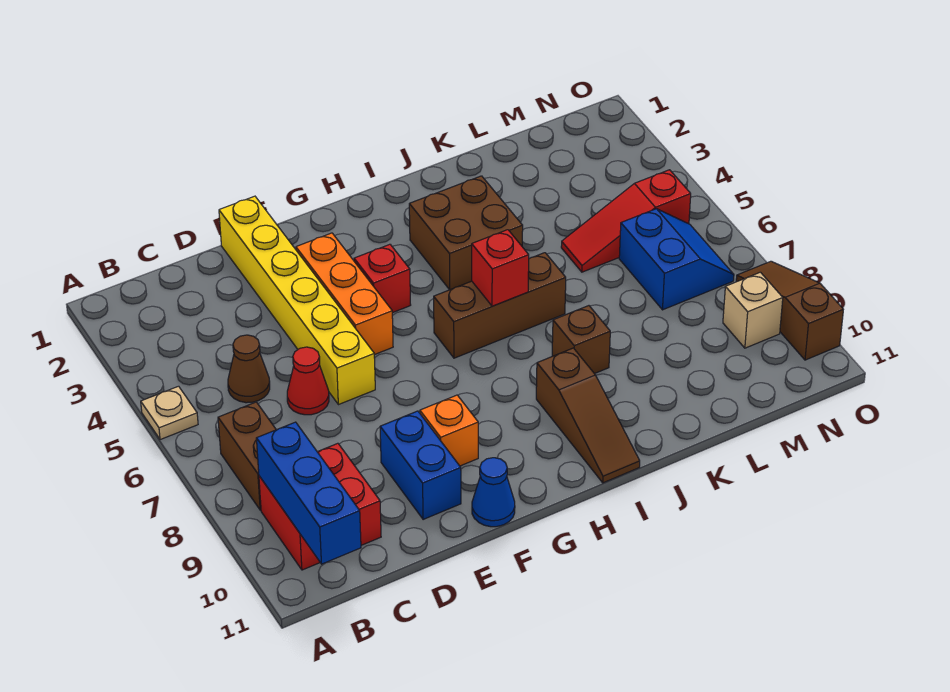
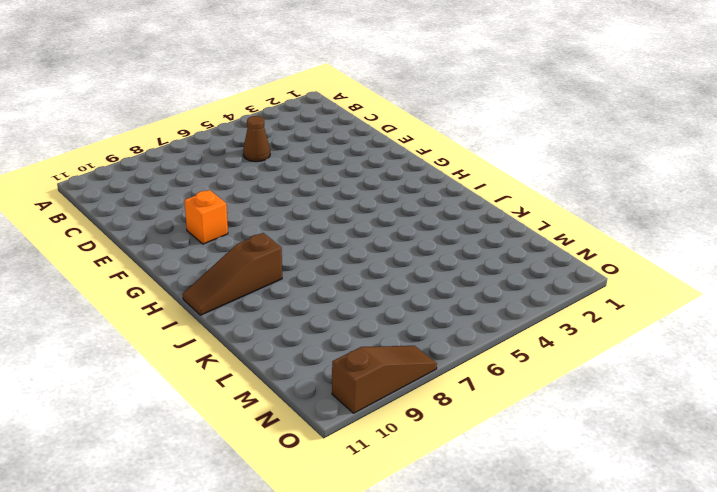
none -> tan 1x1 plate [141,386,198,440]
none -> brown 1x2 brick [218,402,276,510]
none -> red 2x2 brick [259,443,381,570]

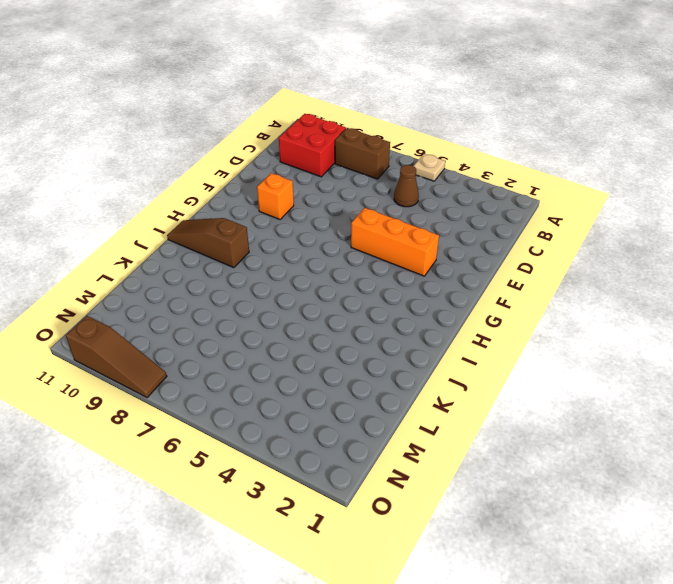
none -> red 1x1 cone [287,347,329,415]
none -> yellow 1x6 brick [219,196,375,405]
none -> blue 1x2 brick [380,411,461,520]

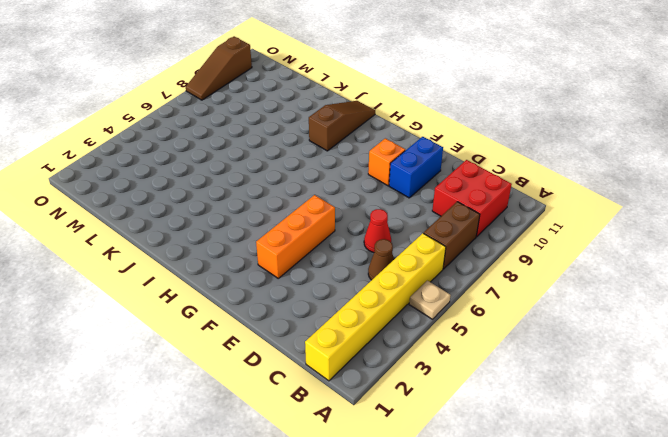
yellow 1x6 brick [305,233,446,381] -> yellow 1x6 brick moved to [219,196,375,405]
none -> blue 1x1 cone [472,458,515,527]
none -> red 1x1 brick [354,244,411,313]
none -> brown 1x3 brick [434,253,566,358]

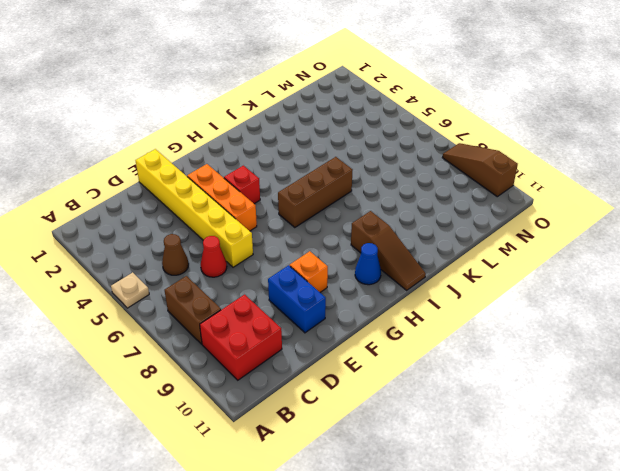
blue 1x1 cone [355,243,381,285] -> blue 1x1 cone moved to [472,458,515,527]
none -> brown 2x2 brick [409,176,523,290]
none -> brown 1x1 brick [552,306,610,374]
none -> red 1x3 slope [561,170,691,272]

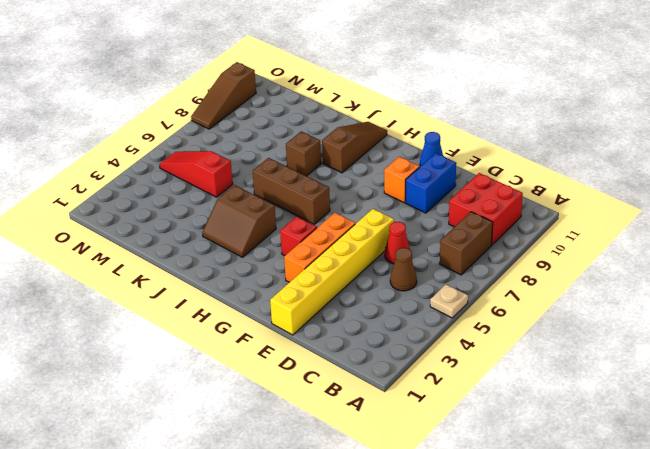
brown 2x2 slope [202,185,276,257] -> brown 2x2 brick [409,176,523,290]
red 1x3 slope [159,151,233,197] -> red 1x3 slope turned to [561,170,691,272]
none -> blue 2x2 slope [619,209,734,310]
none -> tan 1x1 brick [723,272,783,348]
none -> blue 1x3 brick [256,422,361,564]

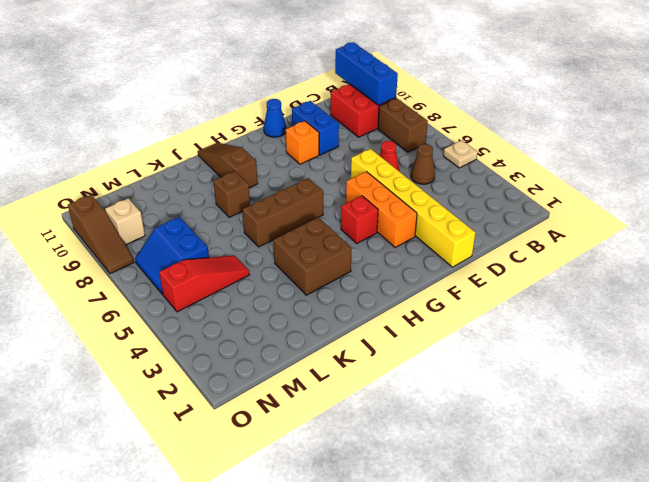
none -> red 1x1 brick [472,230,529,306]

